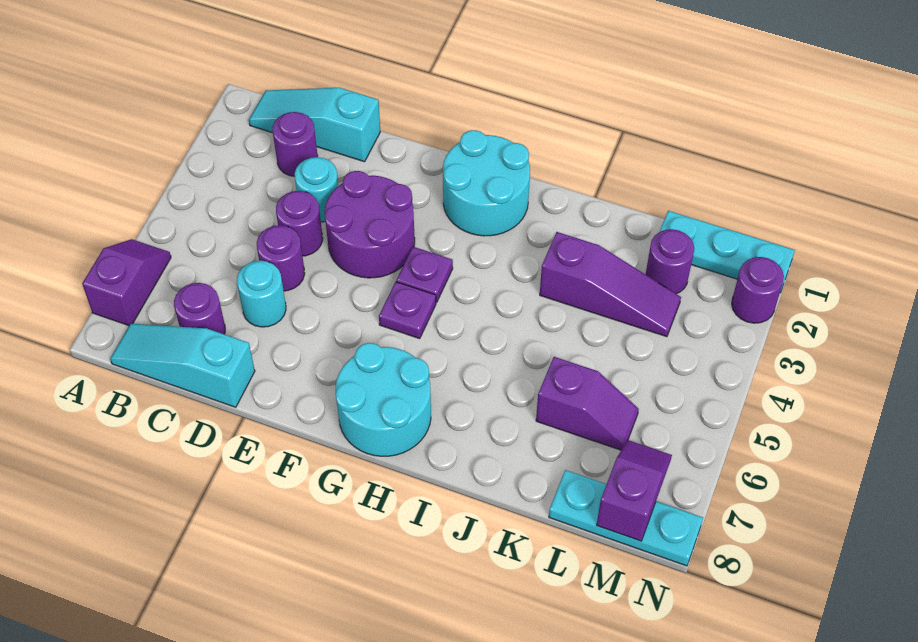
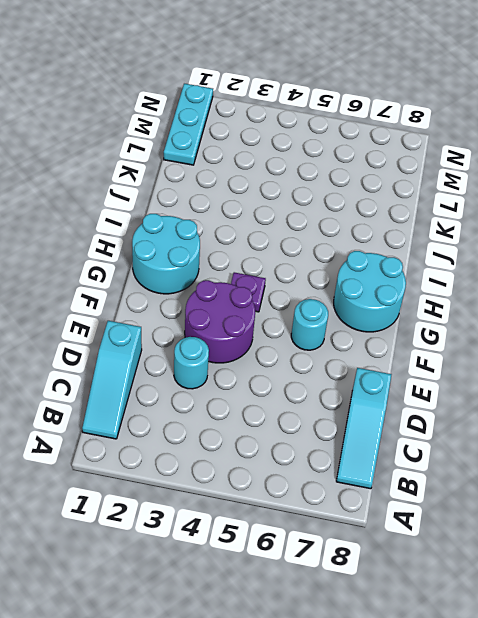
cyan 1x1 round brick [291,299,328,350] -> cyan 1x1 round brick moved to [237,261,286,327]
none -> purple 1x2 slope [82,239,171,326]
none -> purple 1x1 round brick [272,112,318,176]
none -> purple 1x1 round brick [174,283,225,334]

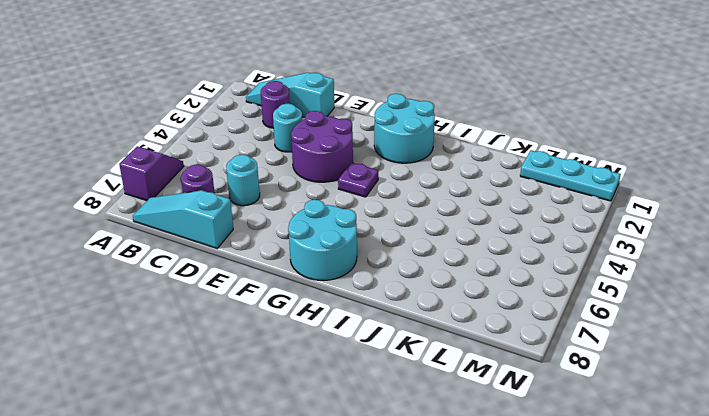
none -> purple 1x1 round brick [276,191,323,256]
none -> purple 1x1 round brick [257,225,305,291]
none -> purple 1x1 plate [379,282,436,339]

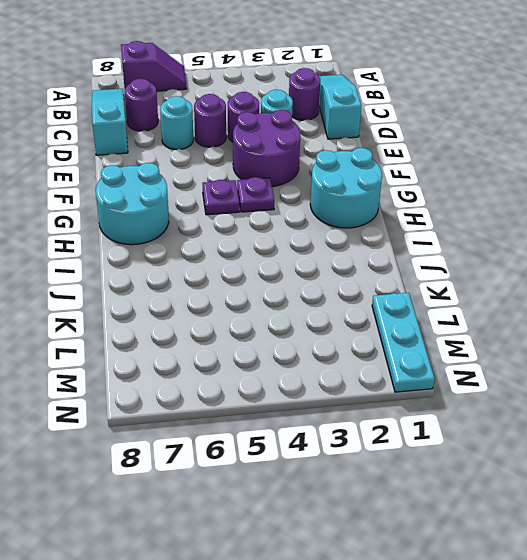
none -> purple 1x3 slope [540,232,681,337]
none -> purple 1x2 slope [536,357,639,450]
none -> purple 1x1 round brick [646,229,694,294]

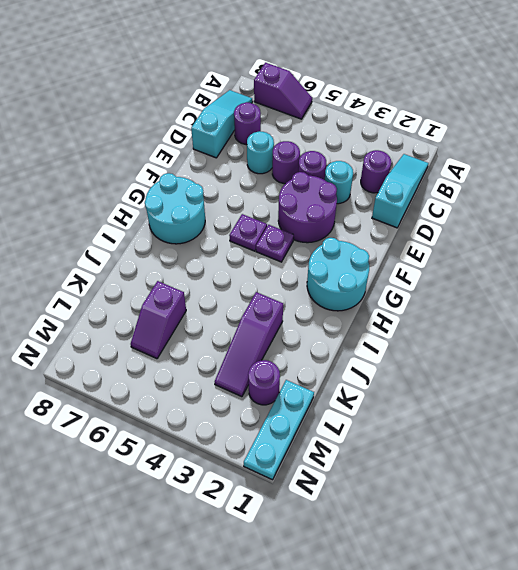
none -> cyan 1x3 plate [549,470,703,566]
none -> purple 1x1 round brick [732,257,784,323]
none -> purple 1x2 slope [597,440,672,541]

